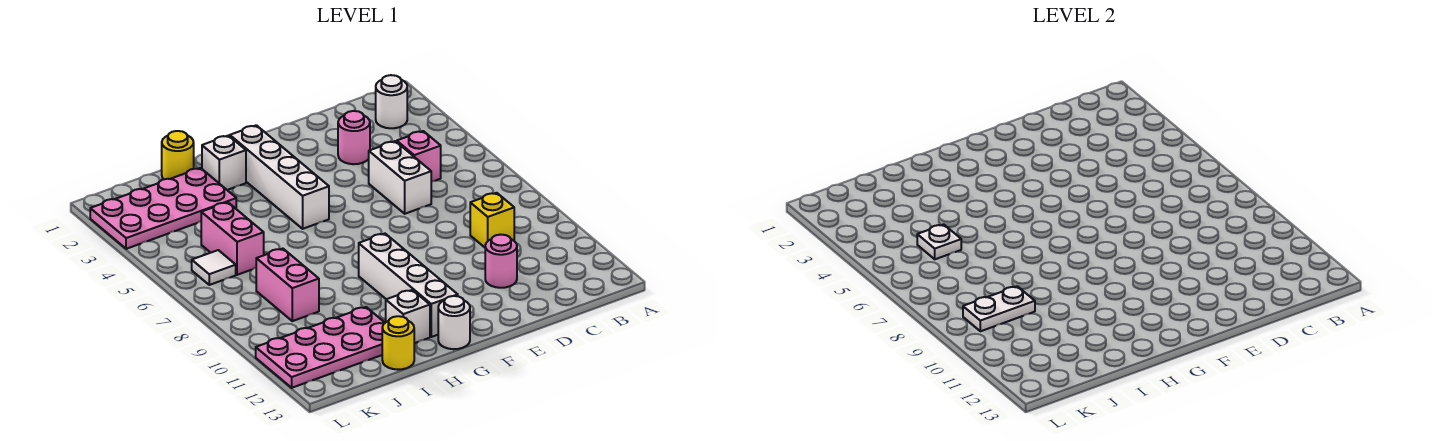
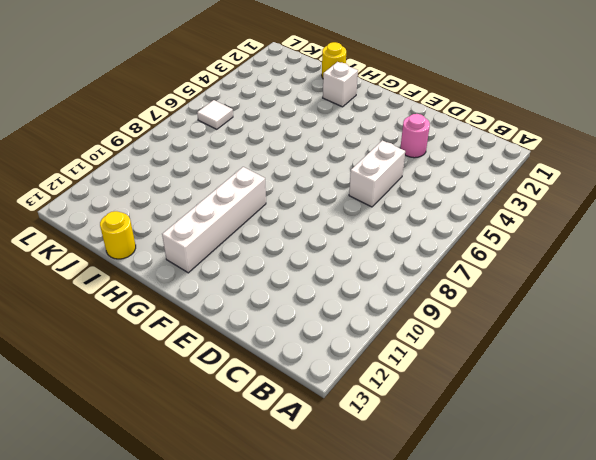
none -> white 1x1 round brick [376,75,407,128]
none -> pink 1x1 brick [397,131,441,181]
none -> yellow 1x1 brick [470,193,514,247]

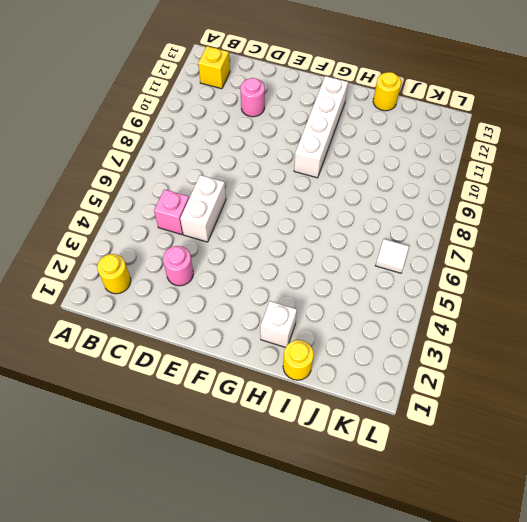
yellow 1x1 round brick [97,254,131,294] -> white 1x1 round brick [376,75,407,128]
yellow 1x1 brick [198,46,230,89] -> yellow 1x1 brick moved to [470,193,514,247]
none -> white 1x4 brick [230,125,329,229]
none -> white 1x1 round brick [438,296,470,349]
none -> white 1x1 brick [386,290,430,343]

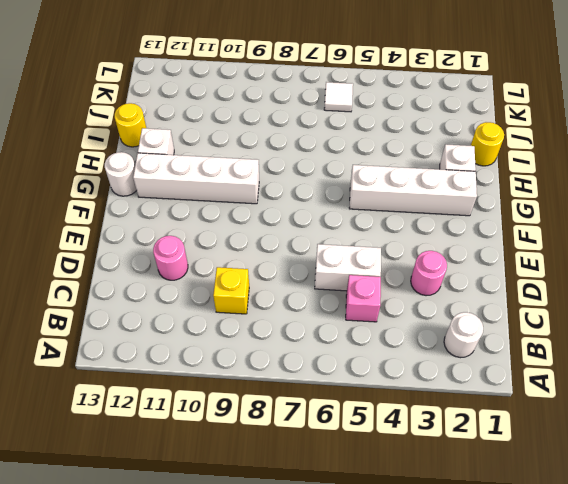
none -> pink 2x4 plate [90,168,236,249]
none -> pink 2x4 plate [256,307,385,388]
none -> pink 1x2 brick [201,202,264,275]

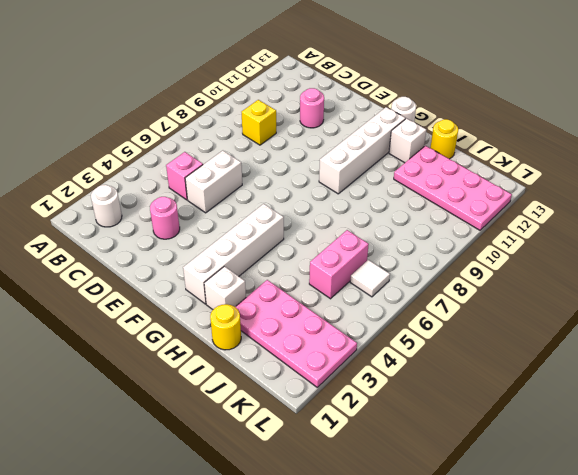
none -> pink 1x2 brick [256,249,319,321]
none -> white 1x1 plate [917,224,961,259]
none -> white 1x2 plate [963,286,1035,331]

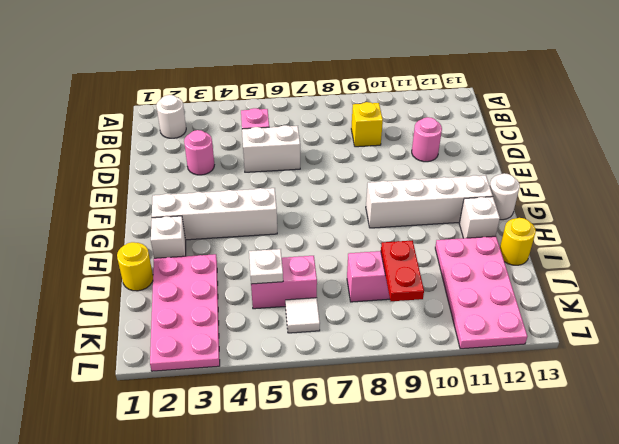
red 1x2 plate [381,240,424,301] -> white 1x2 plate [963,286,1035,331]

